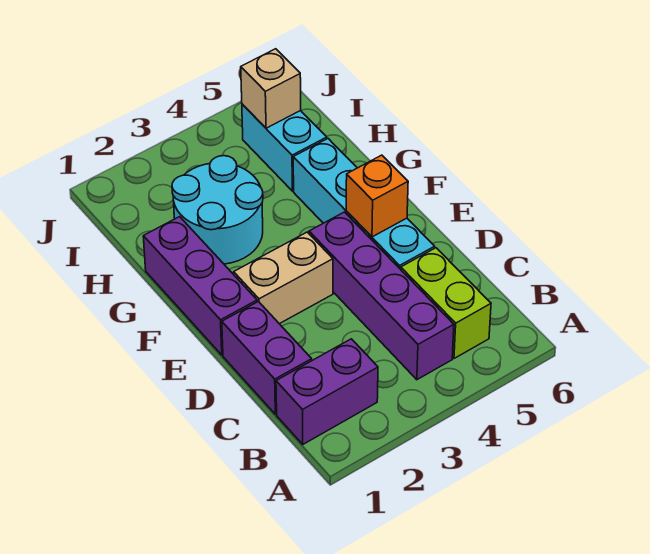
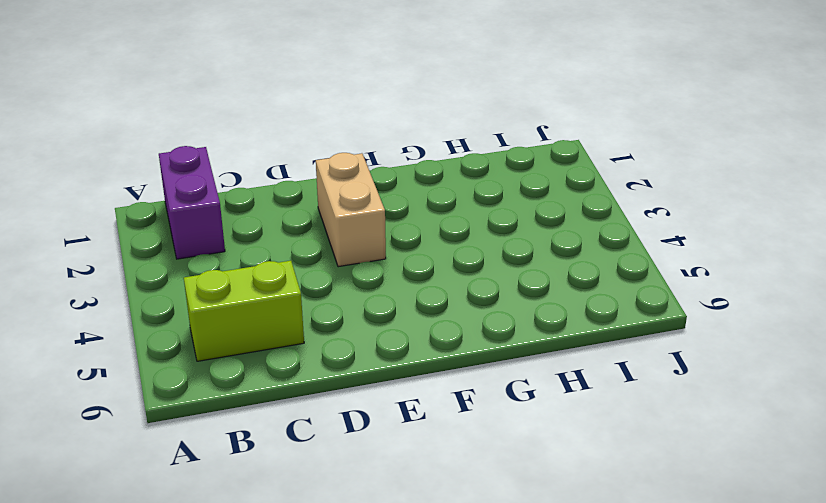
none -> purple 1x4 brick [309,212,454,380]
none -> purple 1x2 brick [222,302,312,414]

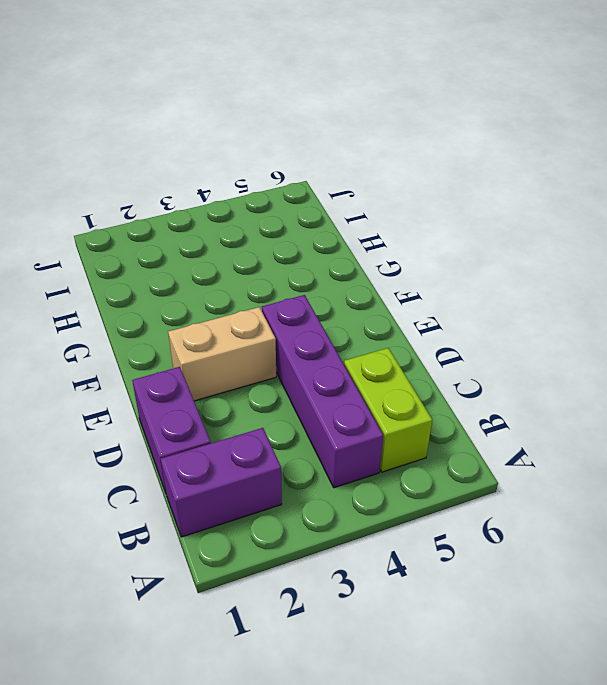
none -> cyan 1x4 brick [293,139,435,269]
none -> purple 1x3 brick [143,217,257,355]

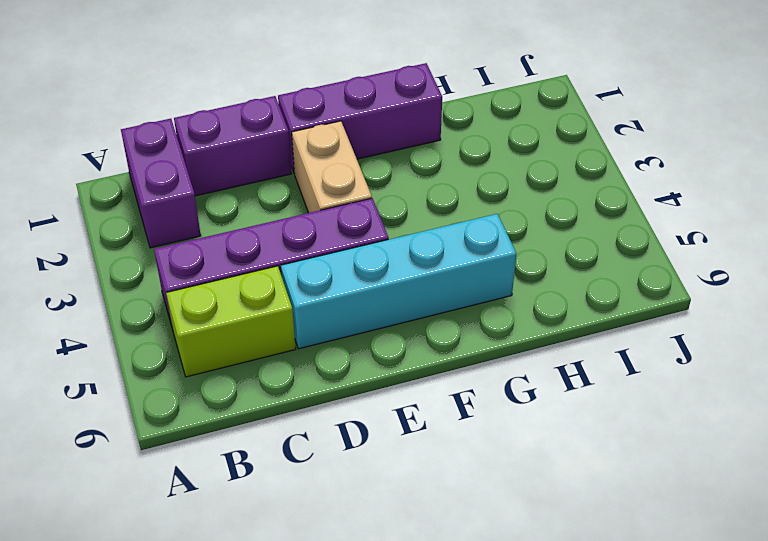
none -> cyan 2x2 round brick [172,156,263,264]
none -> cyan 1x2 brick [242,104,327,191]

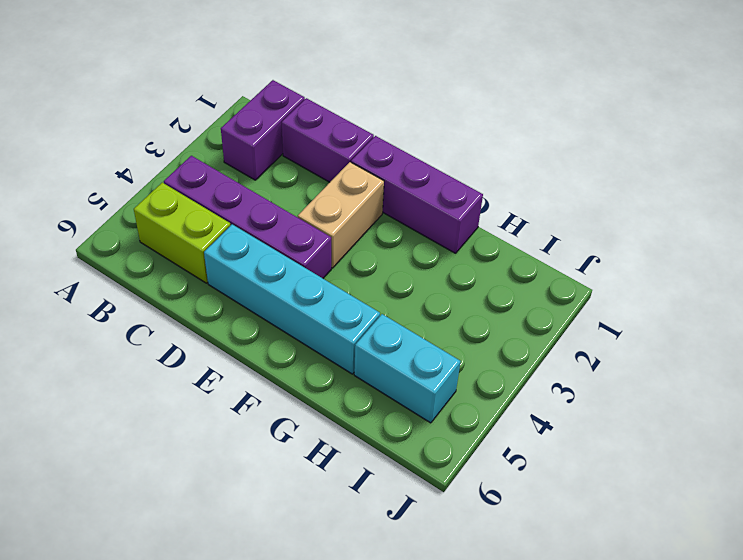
none -> cyan 2x2 round brick [172,156,263,264]
none -> orange 1x1 brick [346,155,408,237]

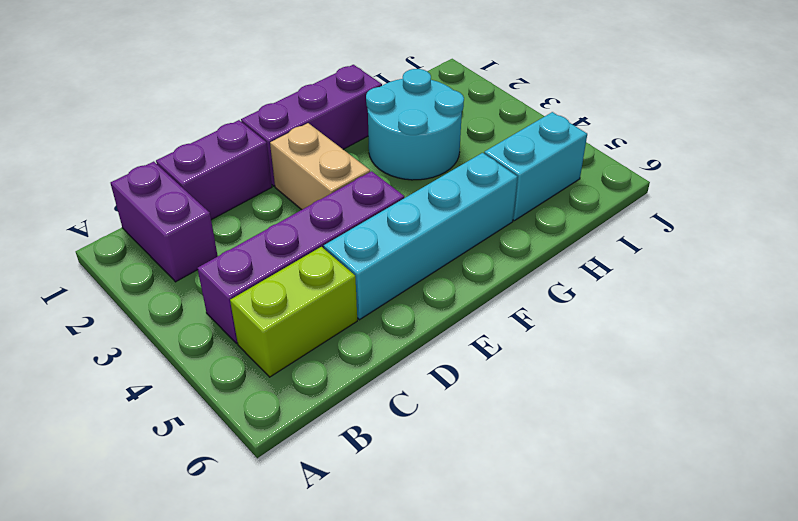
none -> orange 1x1 brick [346,155,408,237]
none -> tan 1x1 brick [241,49,301,128]

